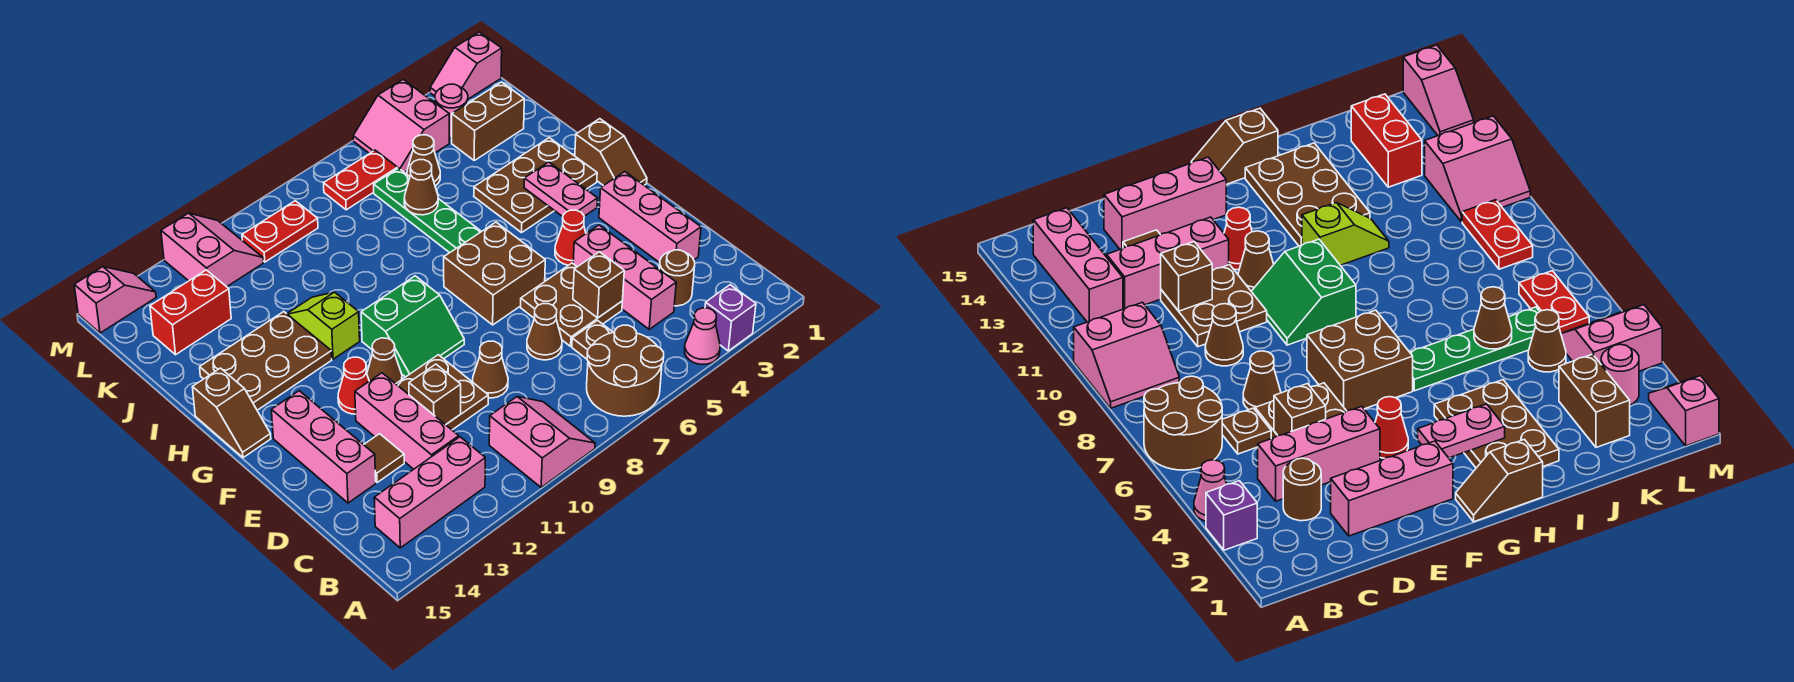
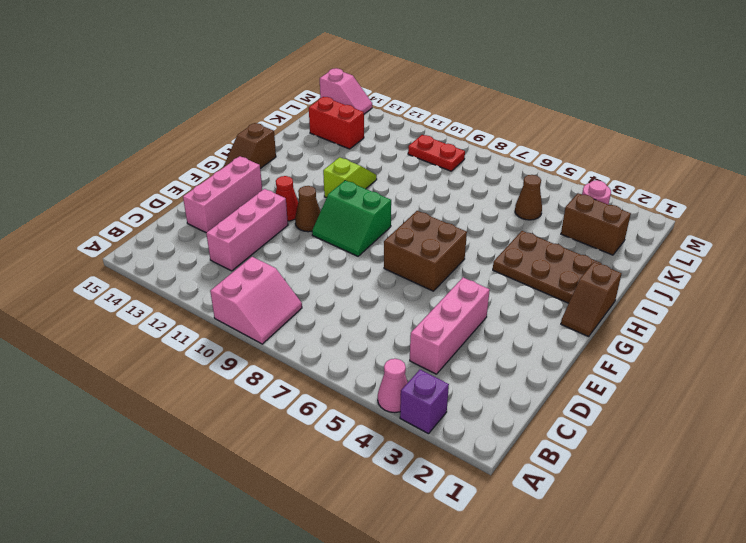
none -> brown 2x2 round brick [587,325,664,416]
none -> pink 1x3 brick [374,437,485,548]
none -> brown 1x1 round brick [659,250,695,306]
none -> brown 1x1 plate [572,321,613,359]

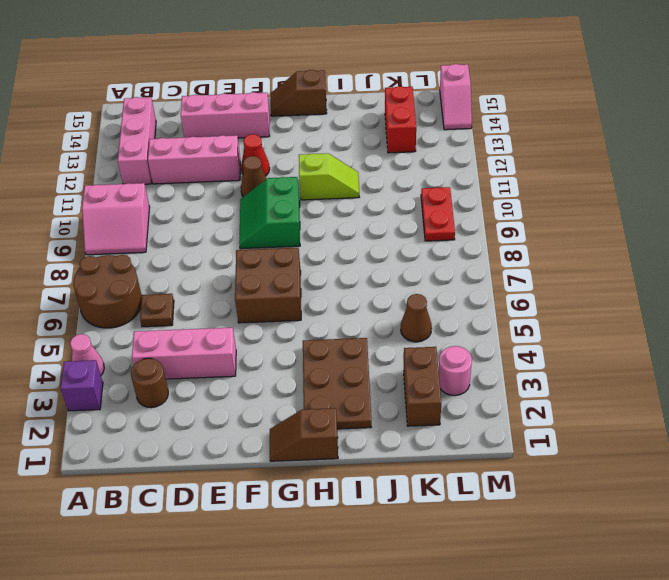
none -> pink 1x3 brick [599,172,701,263]
none -> brown 2x2 plate [521,263,622,346]
none -> brown 1x1 cone [527,304,562,360]
none -> brown 1x1 cone [473,341,508,398]

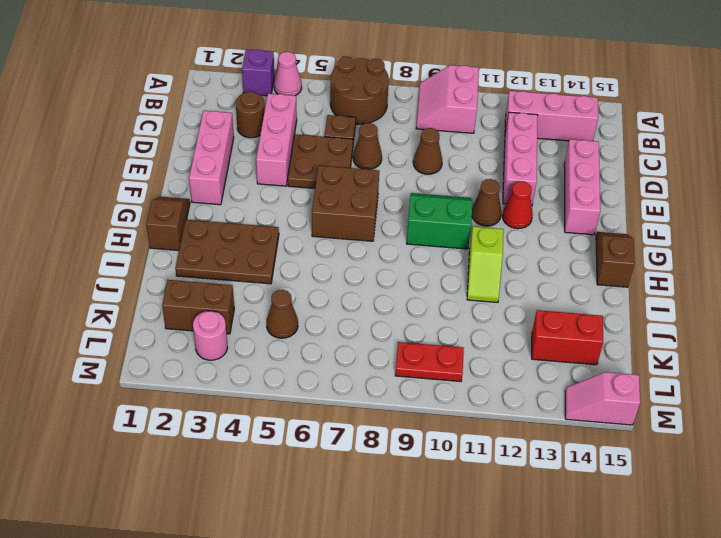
none -> brown 2x2 plate [396,355,488,430]
none -> brown 1x1 tile [364,434,404,483]
none -> red 1x1 cone [555,210,586,265]
none -> green 1x4 plate [374,168,482,253]

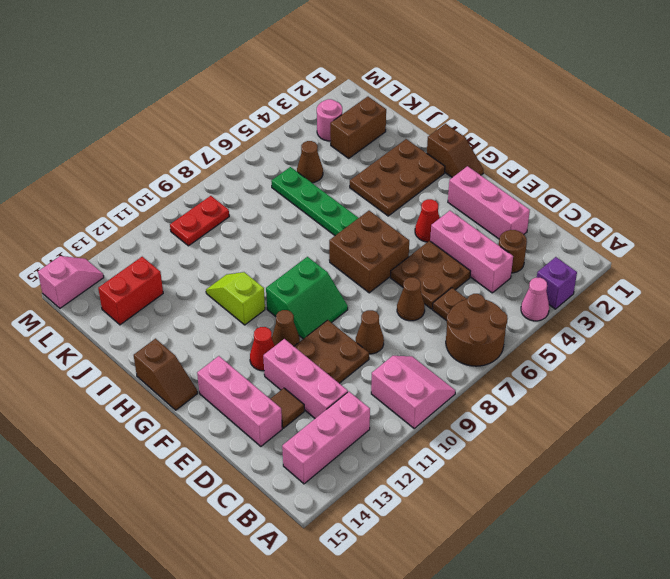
none -> brown 2x3 plate [200,312,332,410]
none -> pink 2x2 slope [353,80,449,173]
none -> red 1x2 plate [324,150,398,210]
none -> pink 2x2 slope [161,213,264,287]

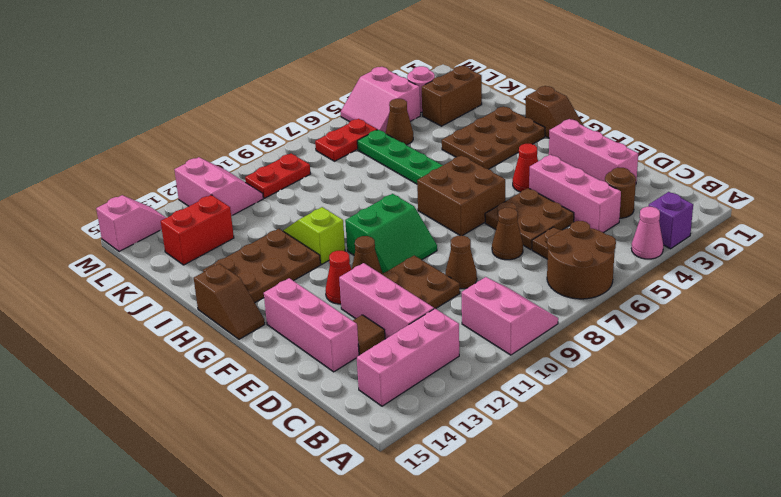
none -> pink 1x2 slope [430,32,502,99]
none -> brown 1x1 brick [573,252,624,318]
none -> brown 1x1 brick [409,364,461,425]
none -> pink 1x2 plate [524,162,598,217]

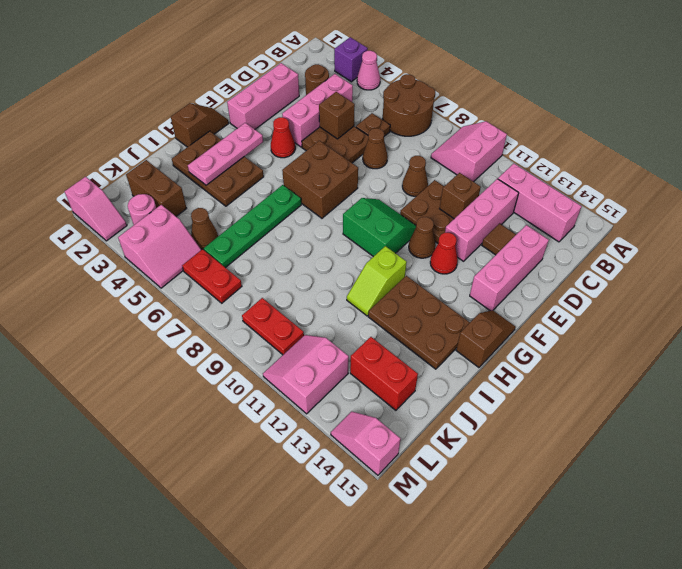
pink 1x3 plate [188,123,263,185] -> pink 1x2 plate [524,162,598,217]
none -> brown 1x1 cone [404,160,438,215]

